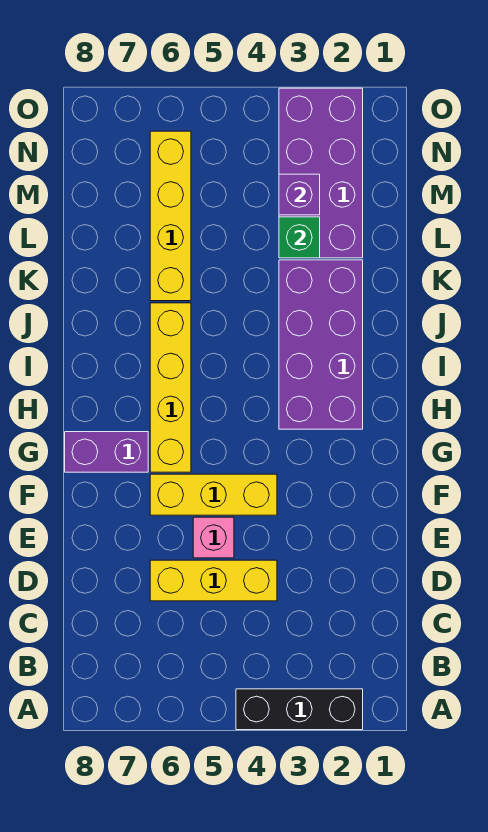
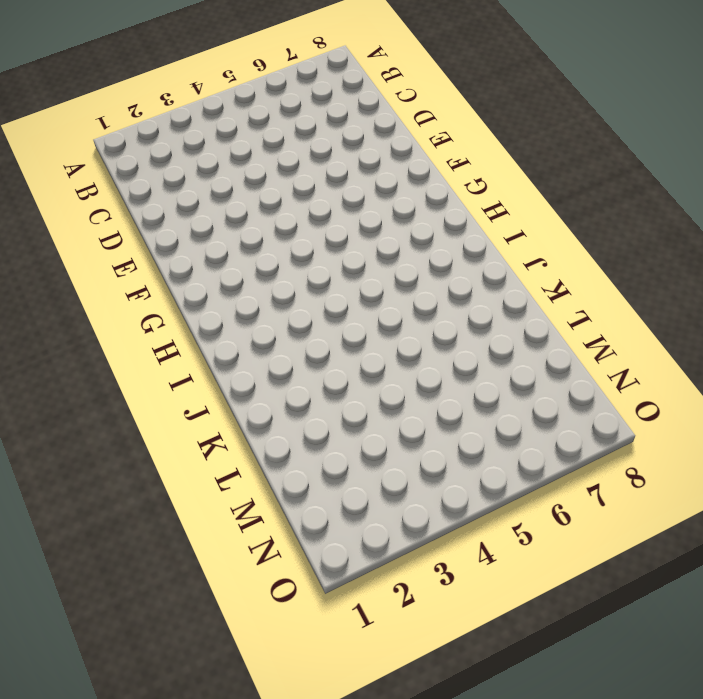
none -> black 1x3 brick [236,689,363,730]
none -> yellow 1x3 brick [150,560,277,601]

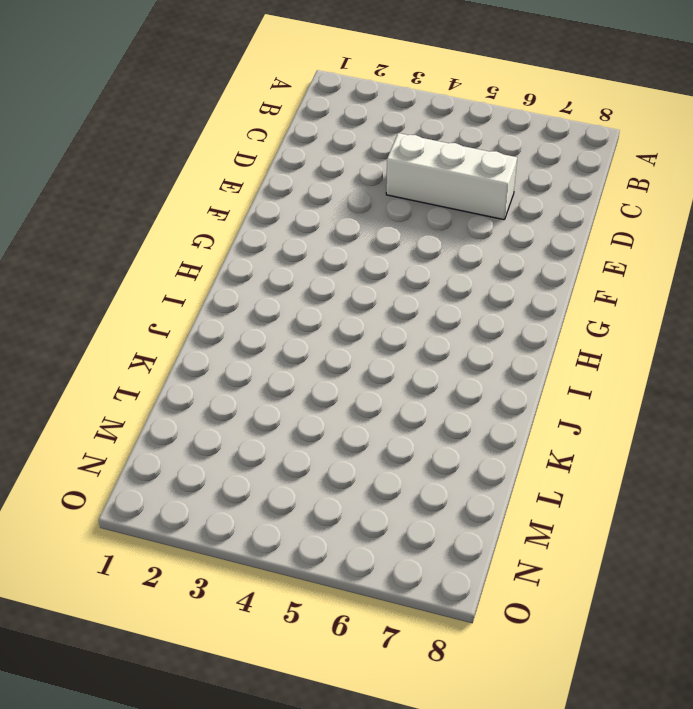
white 1x3 brick [386,133,517,220] -> yellow 1x3 brick [150,560,277,601]
none -> black 1x3 brick [236,689,363,730]
none -> pink 1x1 brick [193,517,234,558]

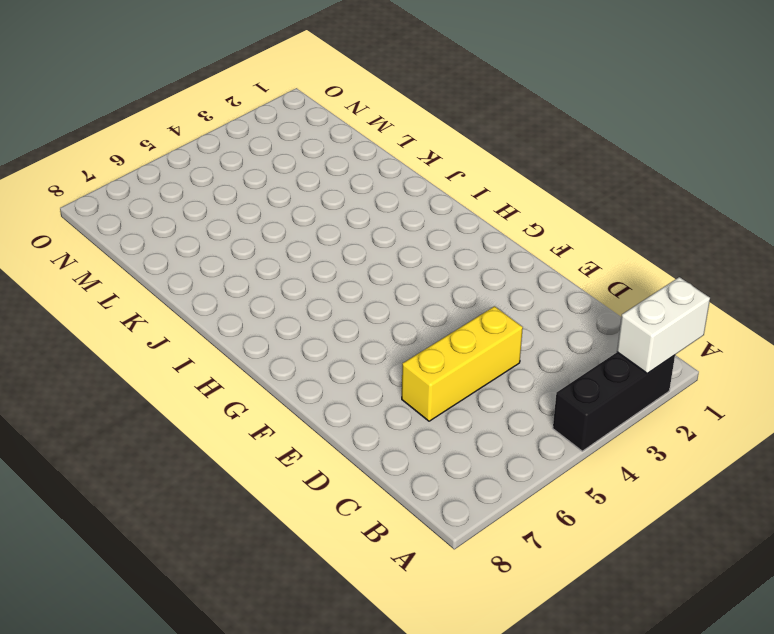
white 1x2 brick [617,277,710,373] -> none
none -> pink 1x1 brick [193,517,234,558]
none -> yellow 1x3 brick [150,474,277,515]

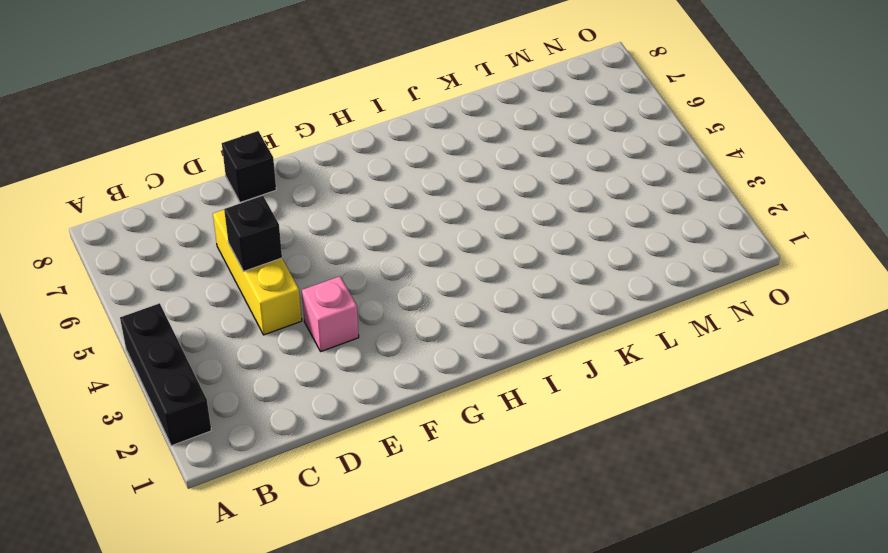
black 1x1 brick [224,196,282,271] -> none
pink 1x1 brick [302,276,359,351] -> pink 1x1 brick moved to [193,517,234,558]
black 1x1 brick [222,131,276,202] -> none
none -> yellow 1x3 brick [150,474,277,515]
none -> yellow 1x4 brick [150,303,191,472]

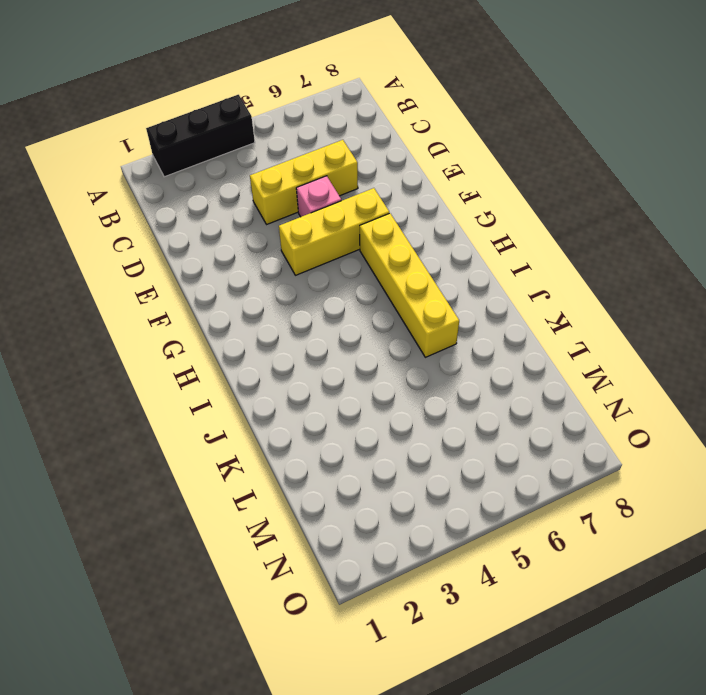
none -> purple 1x2 brick [65,432,148,472]
none -> purple 2x4 brick [279,260,363,429]

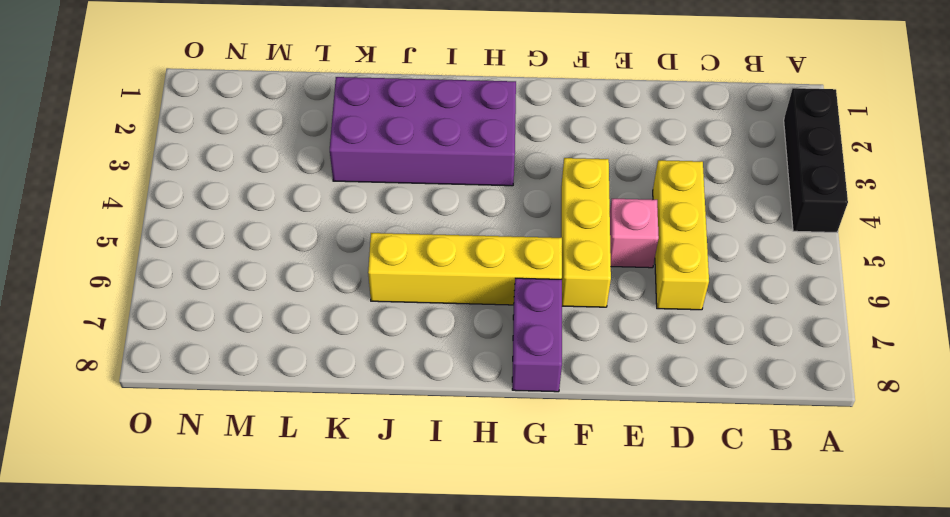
none -> yellow 1x4 brick [150,131,191,301]
none -> purple 2x4 brick [279,88,363,258]

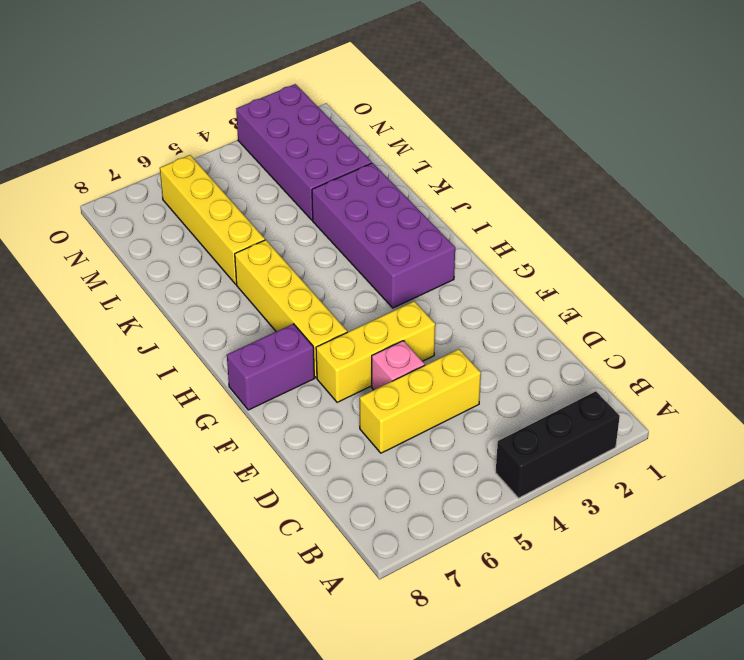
none -> green 1x1 brick [279,217,320,258]
none -> purple 1x1 brick [279,174,320,215]

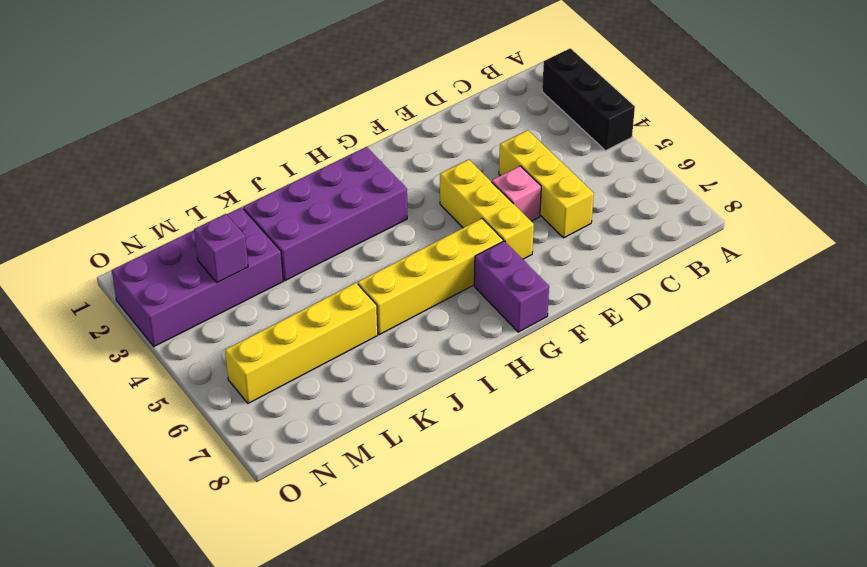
none -> green 1x1 brick [279,217,320,258]

